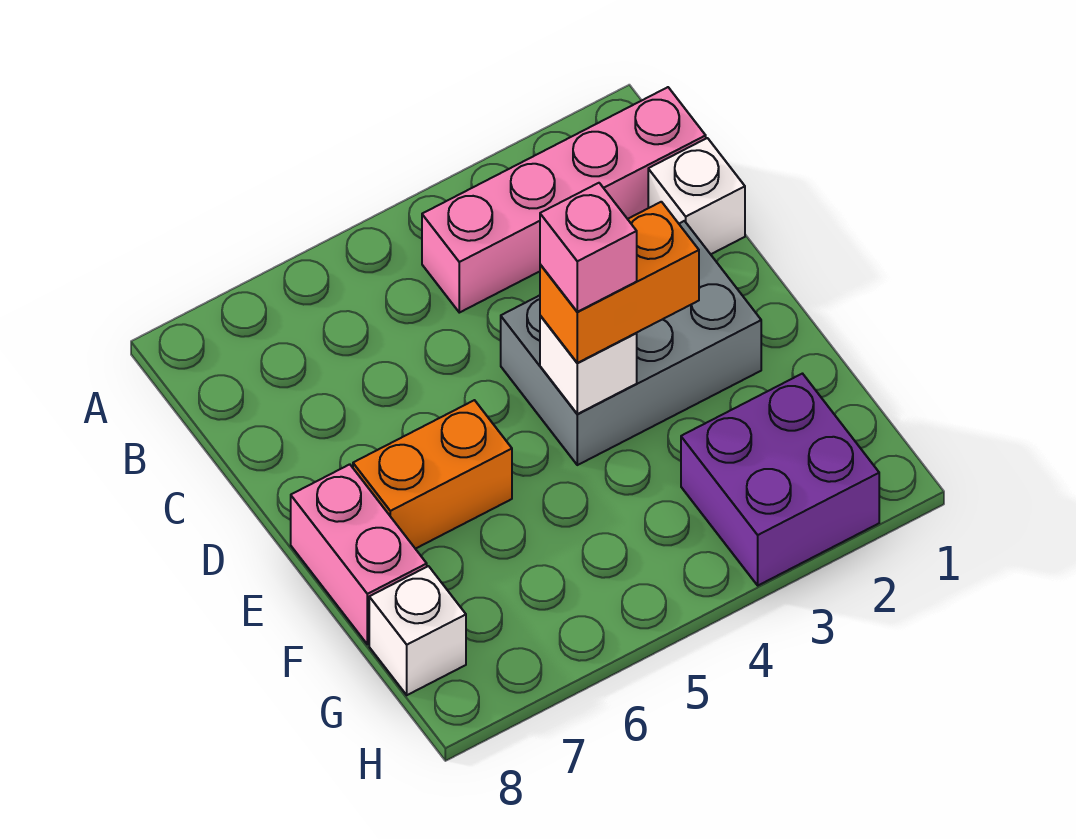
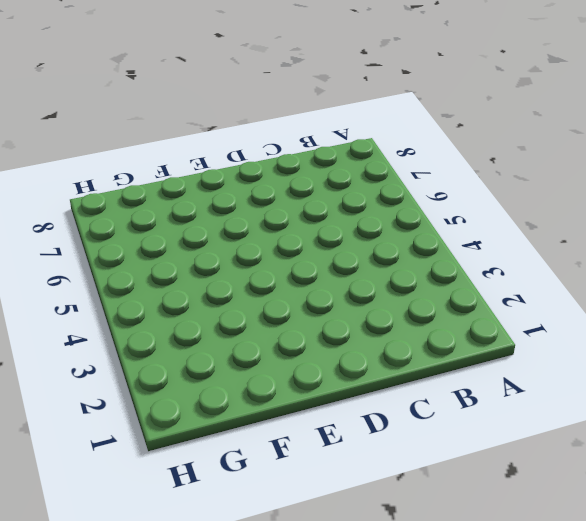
none -> pink 1x4 brick [422,87,706,313]
none -> white 1x1 brick [648,138,745,254]

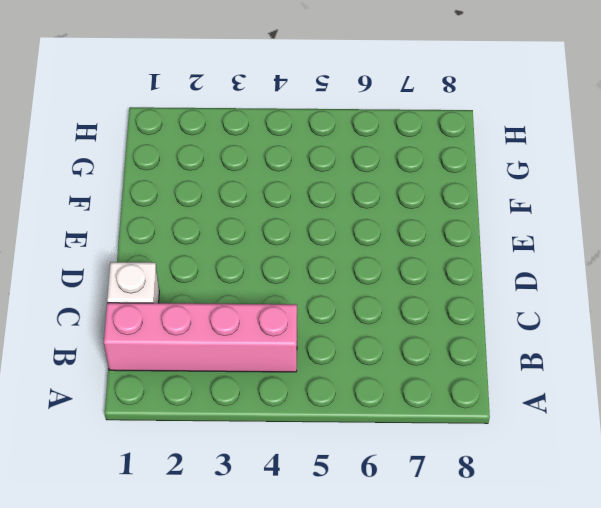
none -> grey 2x3 brick [501,221,761,465]
none -> orange 1x2 brick [353,400,512,549]

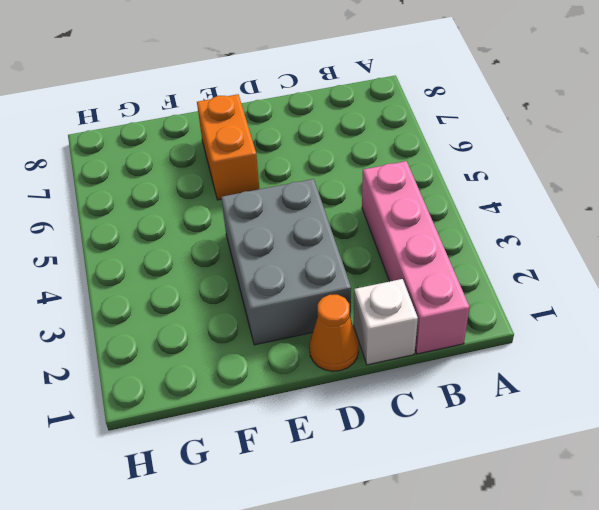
orange 1x1 cone [309,295,359,371] -> none
none -> pink 1x2 brick [291,464,427,644]
none -> purple 2x2 brick [681,374,879,585]

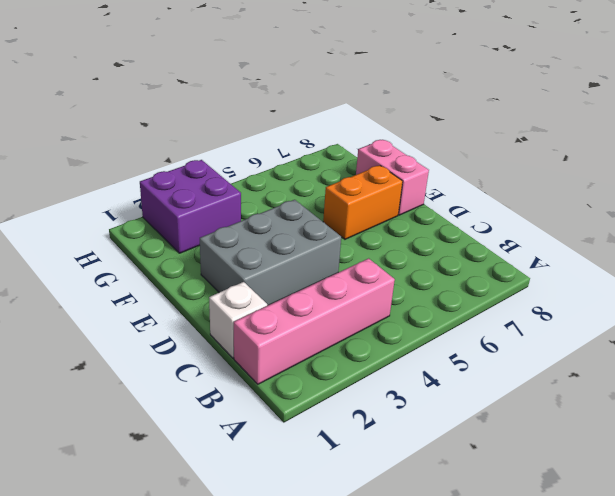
none -> white 1x1 brick [369,566,466,695]
none -> white 1x1 brick [540,316,637,414]

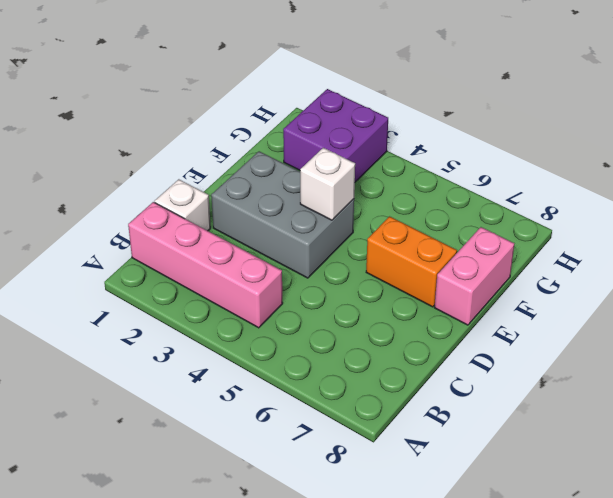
none -> white 1x1 brick [369,566,466,695]
none -> orange 1x2 brick [540,202,699,363]

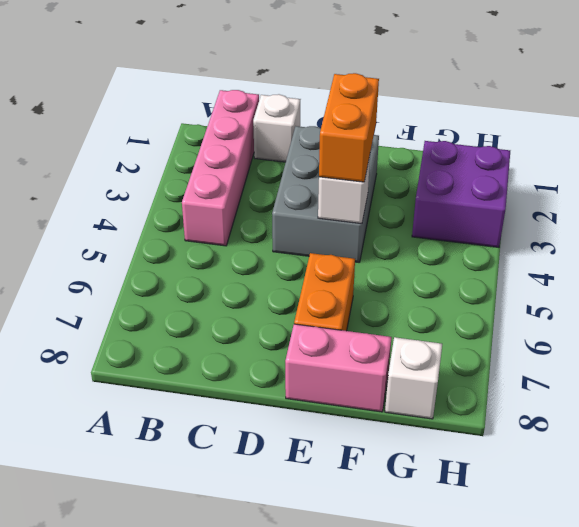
none -> pink 1x1 brick [540,183,637,312]

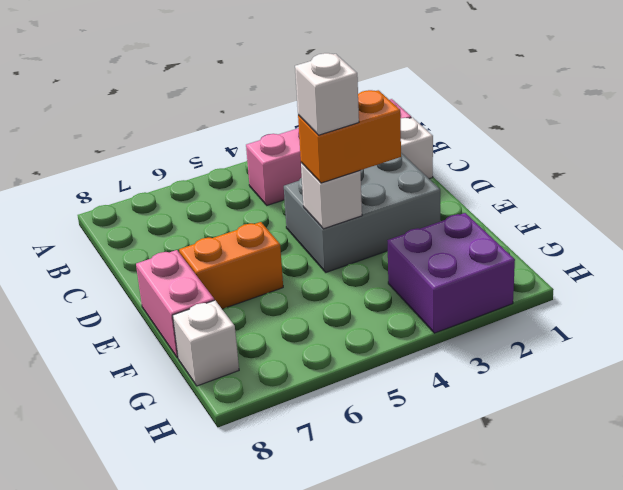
white 1x1 brick [295,53,359,135] -> pink 1x1 brick [540,183,637,312]

